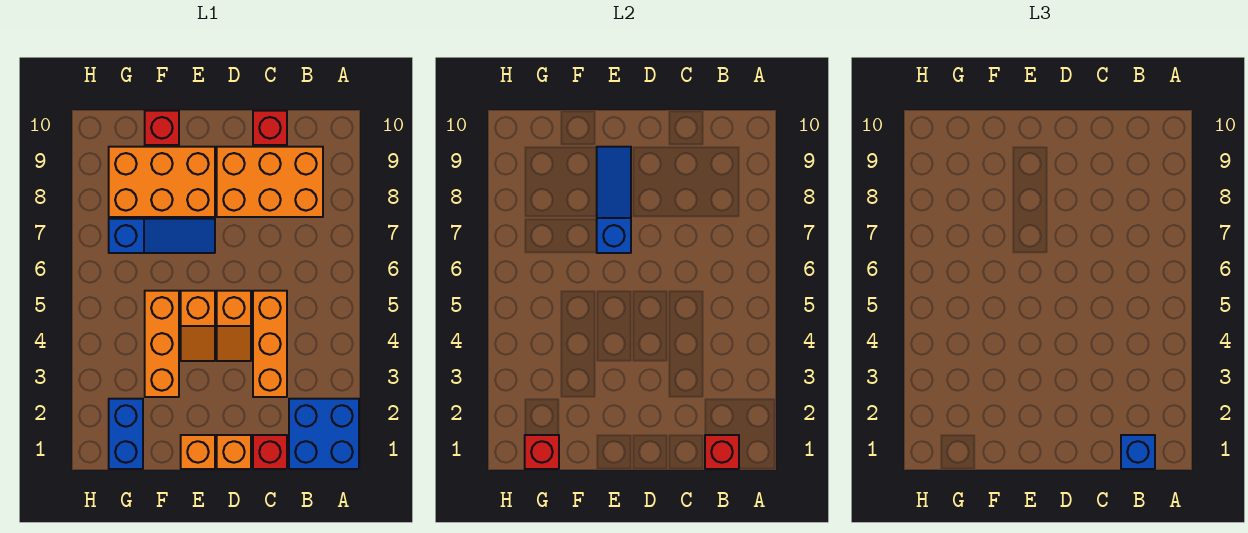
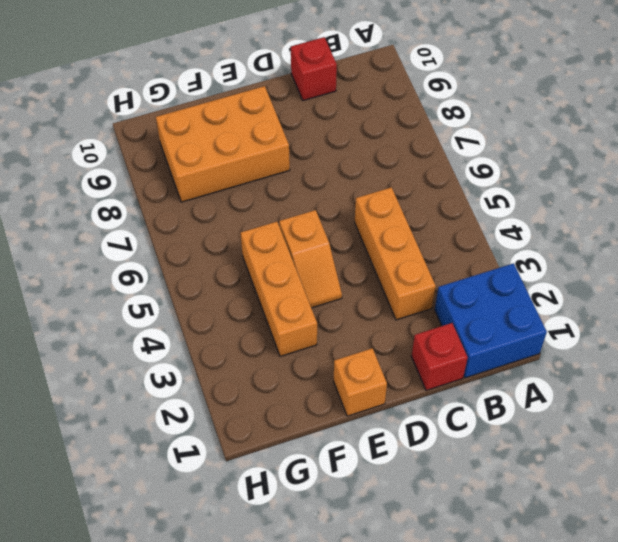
none -> orange 2x3 brick [217,147,323,217]
none -> orange 1x1 brick [217,435,251,469]
none -> orange 1x2 slope [217,291,251,361]

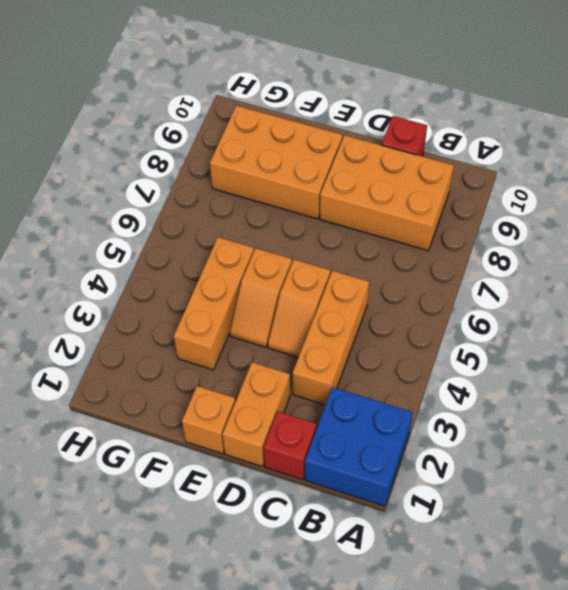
orange 1x2 brick [222,362,290,467] -> orange 1x1 brick [217,435,251,469]
none -> blue 1x3 slope [109,219,215,253]
none -> red 1x1 brick [145,111,179,145]
none -> blue 1x2 brick [109,399,143,469]

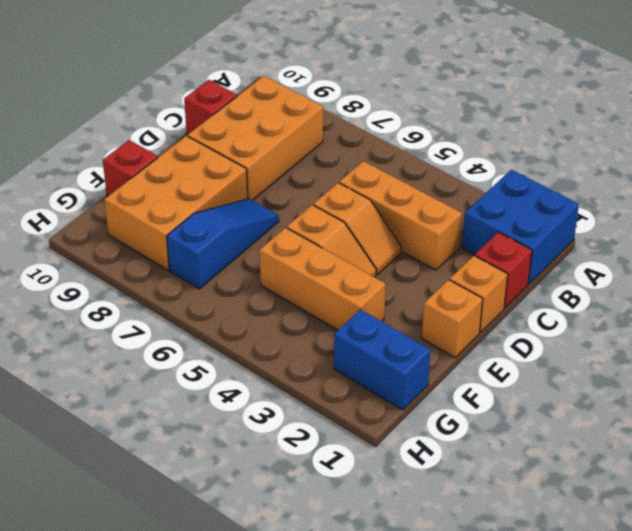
none -> red 1x1 brick [705,435,739,469]
none -> blue 1x3 slope [597,147,631,253]
none -> red 1x1 brick [525,435,559,469]

